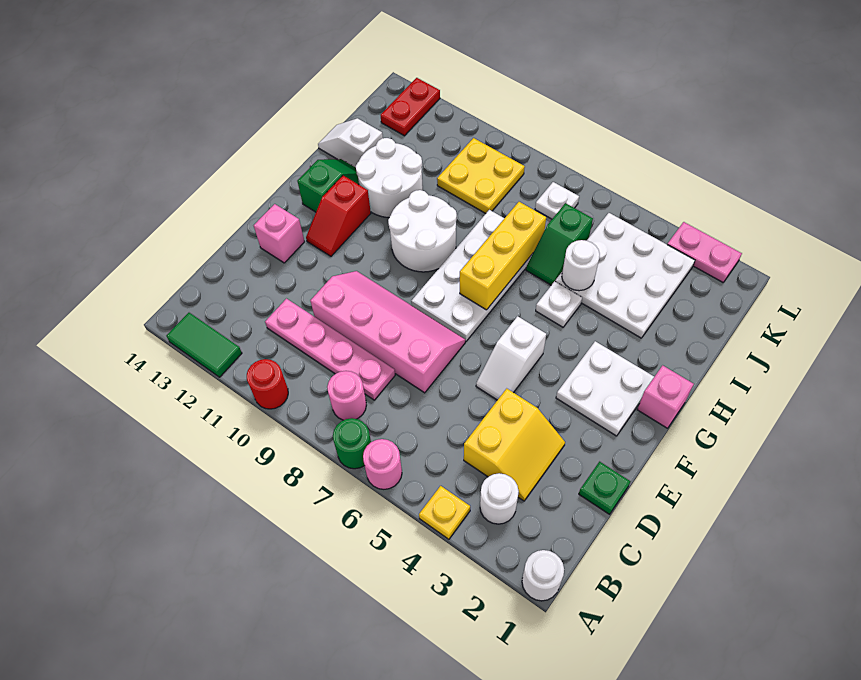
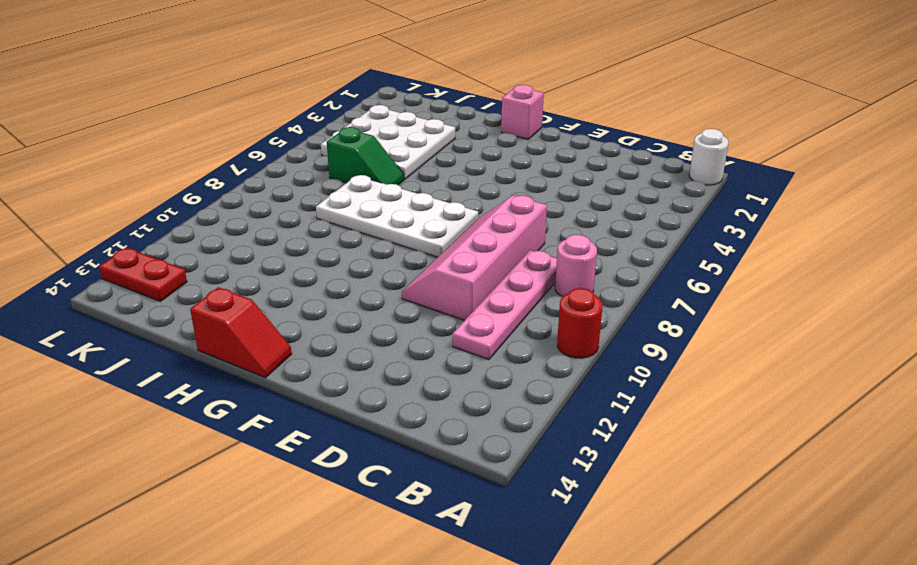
red 1x2 slope [190,287,292,378] -> red 1x2 slope moved to [306,176,371,256]
none -> yellow 1x1 plate [419,486,470,539]
none -> pink 1x1 round brick [363,439,402,489]
none -> green 1x1 round brick [333,418,371,469]
none -> green 1x2 tile [166,313,242,377]

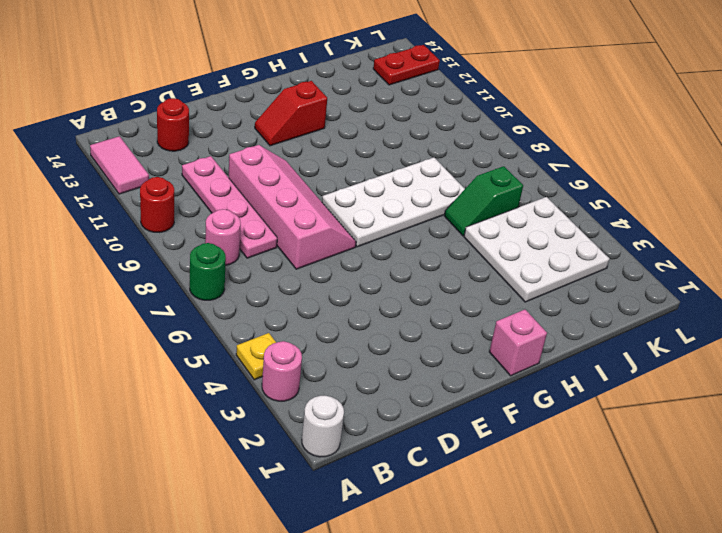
pink 1x1 round brick [262,341,302,401] -> pink 1x1 round brick moved to [363,439,402,489]
pink 1x2 tile [90,136,149,194] -> green 1x2 tile [166,313,242,377]
red 1x1 round brick [157,98,189,151] -> none
none -> white 1x1 round brick [480,473,519,524]
none -> yellow 2x2 slope [464,389,565,501]
none -> green 1x1 plate [579,462,631,514]
none -> white 1x2 slope [476,316,546,400]

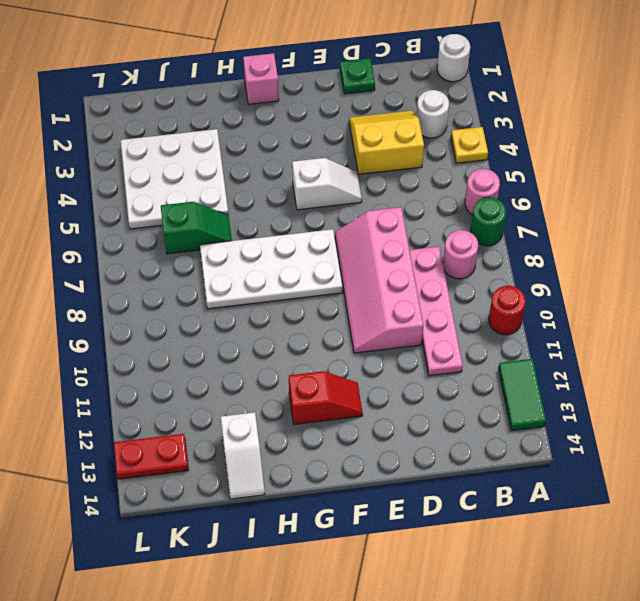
none -> pink 1x1 brick [254,204,305,263]
none -> white 2x2 plate [556,341,654,436]
none -> white 2x2 round brick [388,190,457,272]
none -> green 1x2 slope [297,159,359,212]

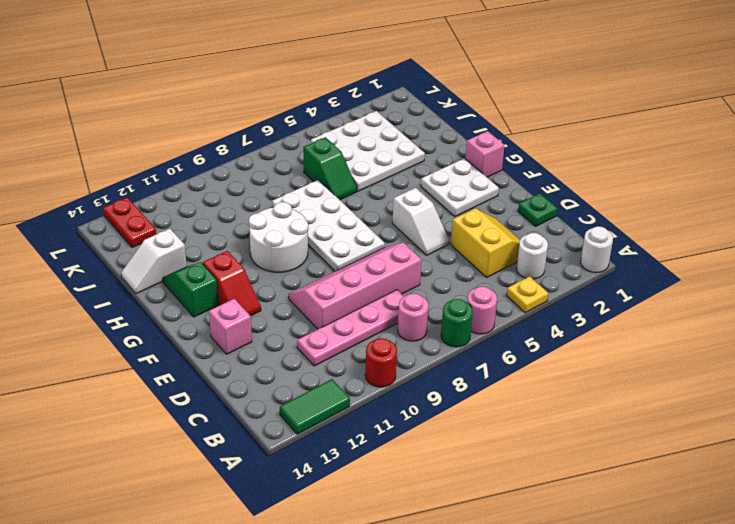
none -> white 1x1 plate [536,281,582,327]
none -> white 2x2 round brick [356,138,423,217]
none -> yellow 2x2 plate [437,138,525,214]
none -> white 1x1 plate [535,182,579,219]

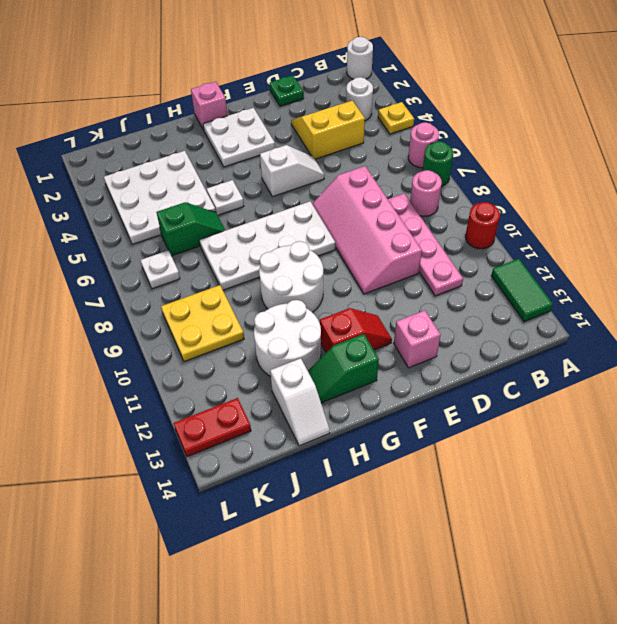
none -> pink 1x2 plate [667,222,742,282]
none -> yellow 1x3 brick [460,202,546,310]
none -> white 1x1 round brick [562,240,600,291]

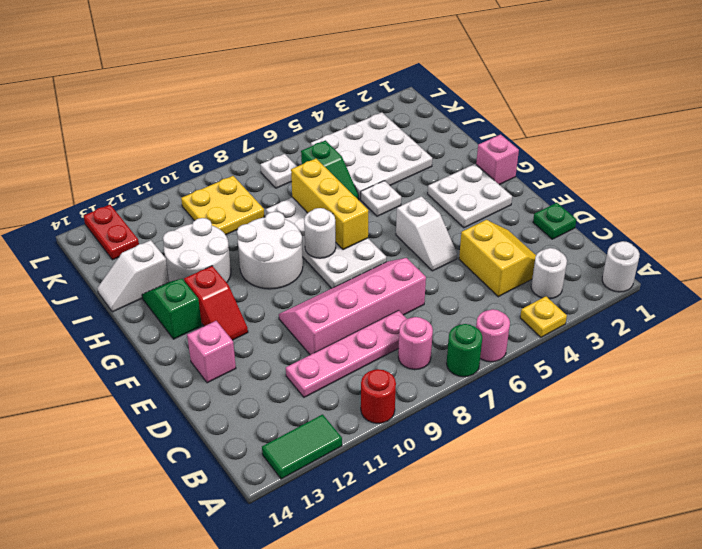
white 1x1 round brick [304,208,336,258] -> white 1x1 round brick moved to [562,240,600,291]
none -> pink 1x2 plate [667,222,742,282]

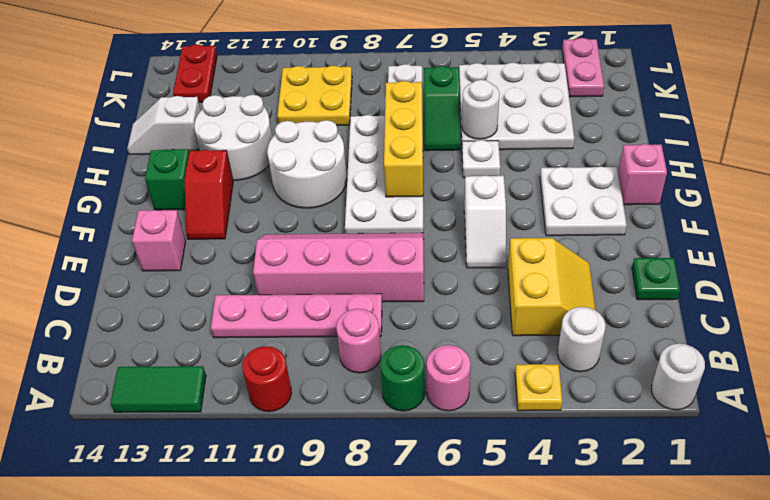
pink 1x2 plate [562,38,604,97] -> pink 1x2 plate turned to [667,222,742,282]

